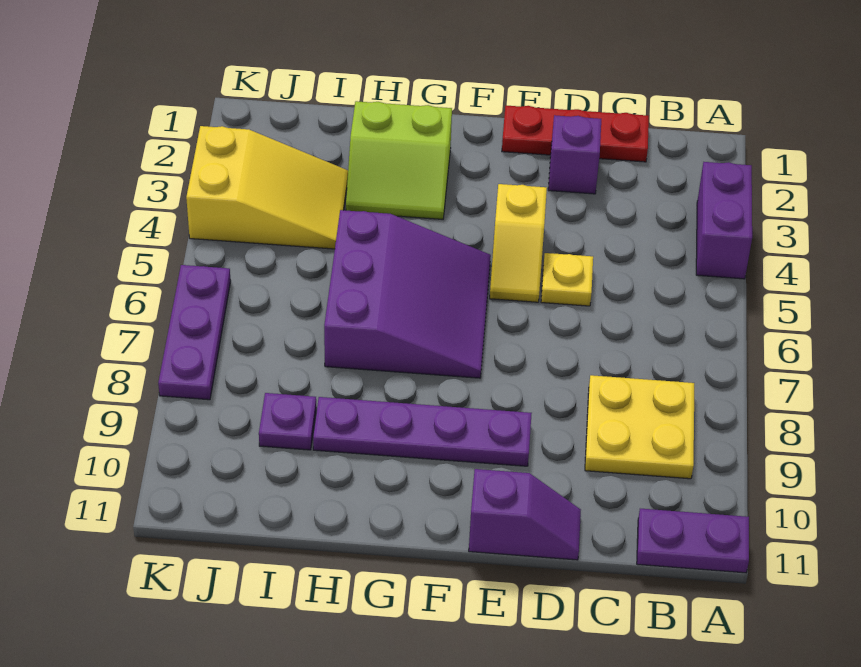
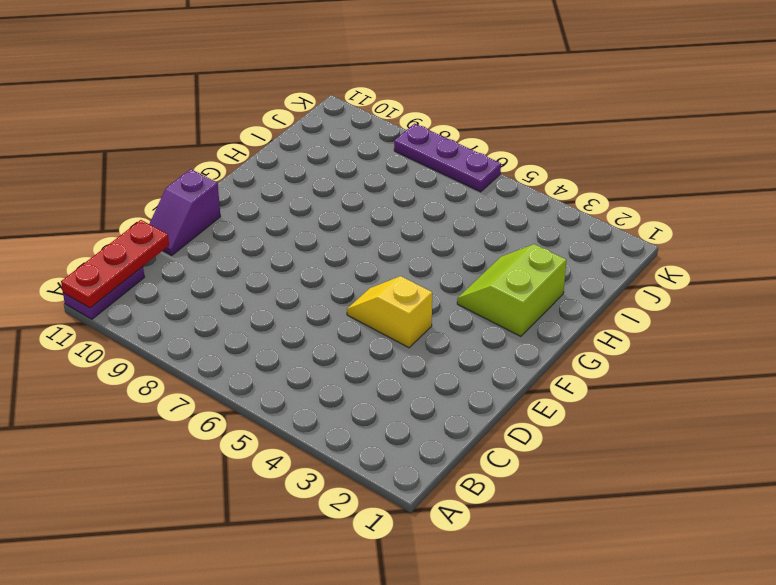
red 1x3 plate [61,220,169,308] -> red 1x3 plate moved to [502,106,649,162]
none -> purple 1x2 brick [696,162,752,279]
none -> yellow 2x2 plate [585,375,694,479]
none -> purple 1x1 brick [548,115,601,194]

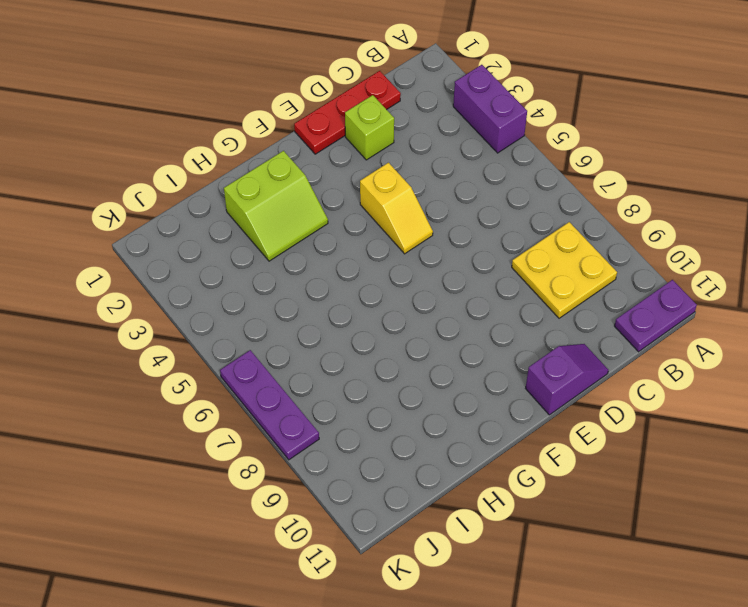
lime 1x1 brick [345,95,394,160] -> purple 1x1 brick [548,115,601,194]
none -> yellow 1x1 plate [541,253,593,306]
none -> purple 1x4 plate [313,397,532,466]
none -> purple 3x3 slope [324,210,491,378]

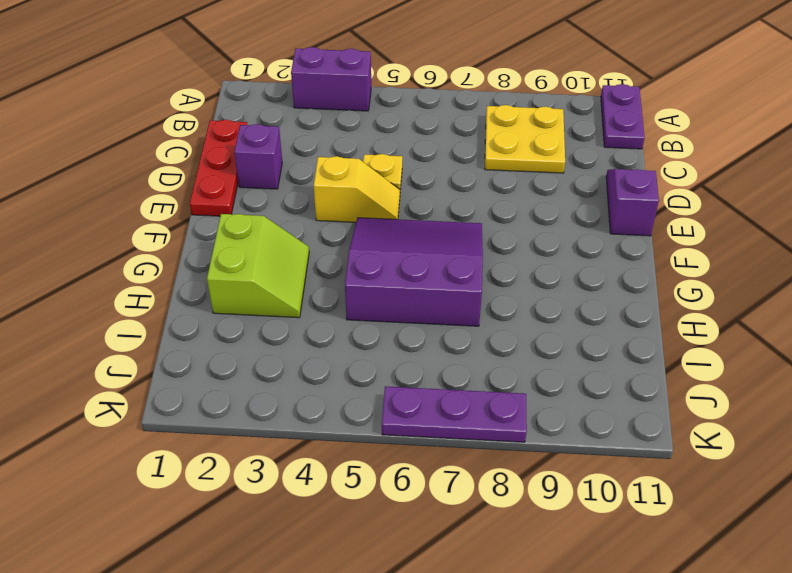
none -> purple 1x4 plate [313,397,532,466]
none -> yellow 2x3 slope [186,126,348,249]
none -> purple 1x1 plate [259,393,316,450]

